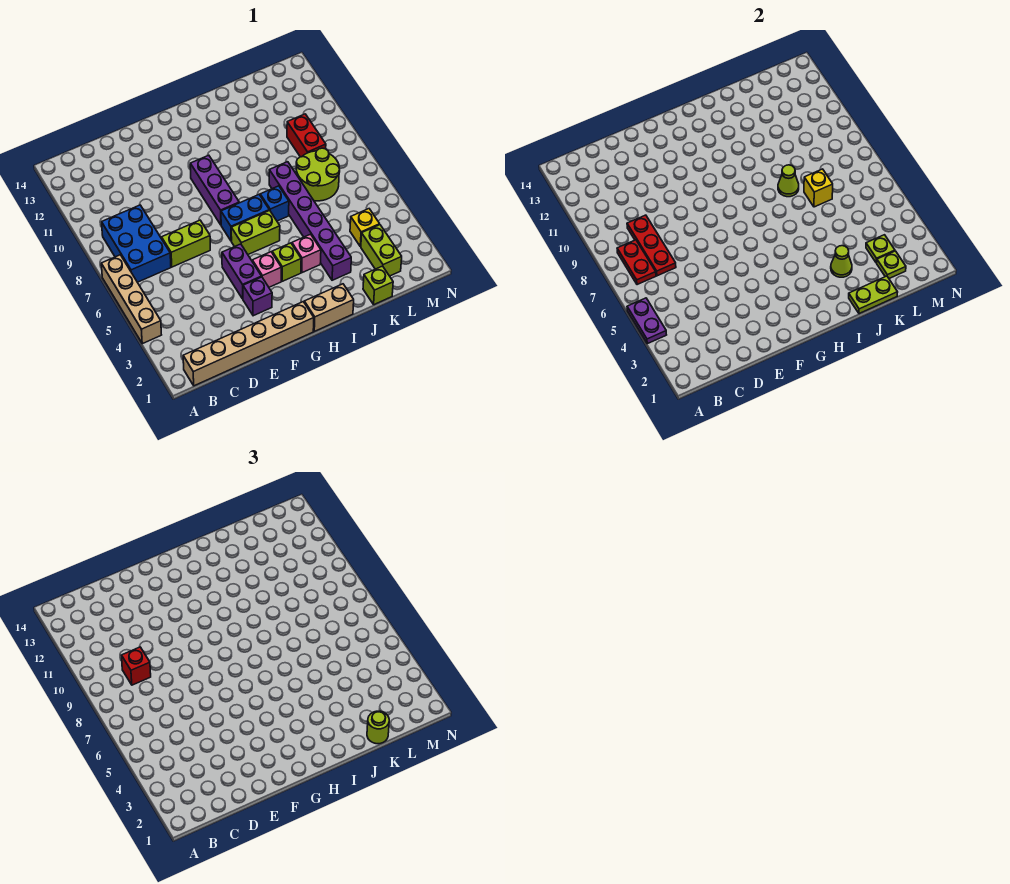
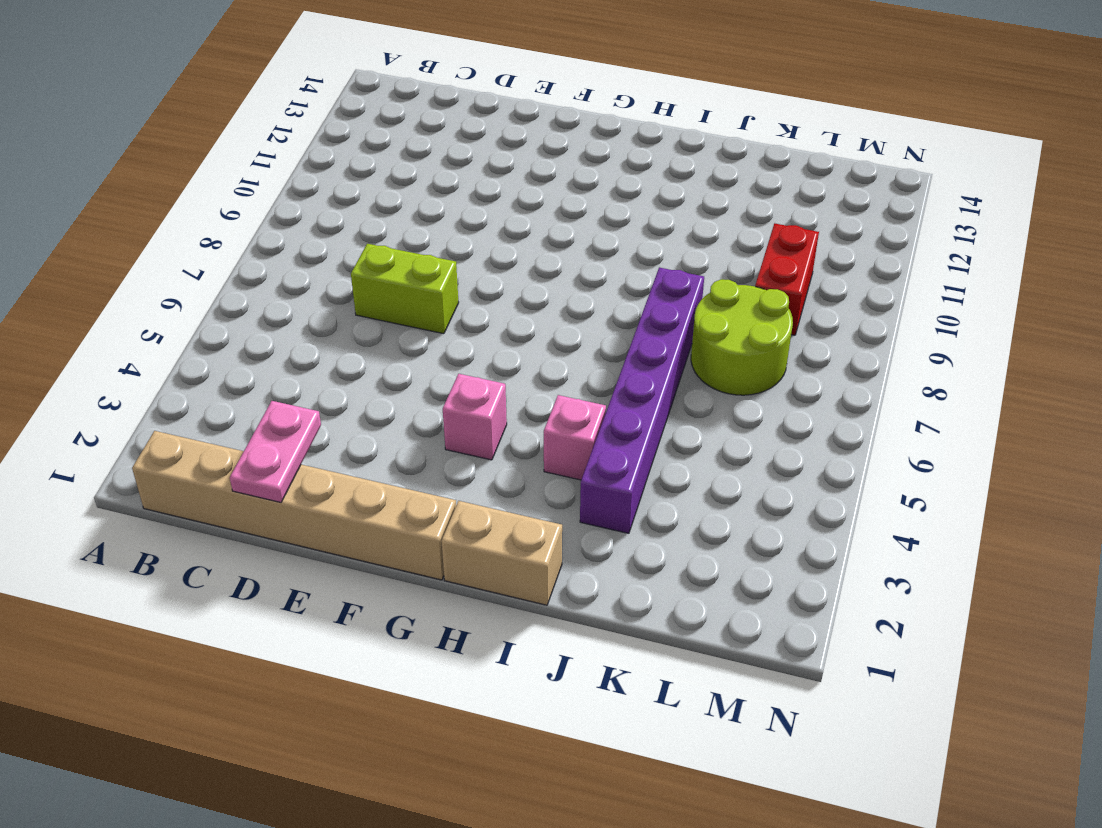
pink 1x2 plate [230,401,321,502] -> none
none -> tan 1x4 brick [101,255,161,344]
none -> blue 2x3 brick [102,205,171,282]
none -> purple 1x1 brick [243,277,272,316]
none -> purple 1x2 brick [222,244,262,299]

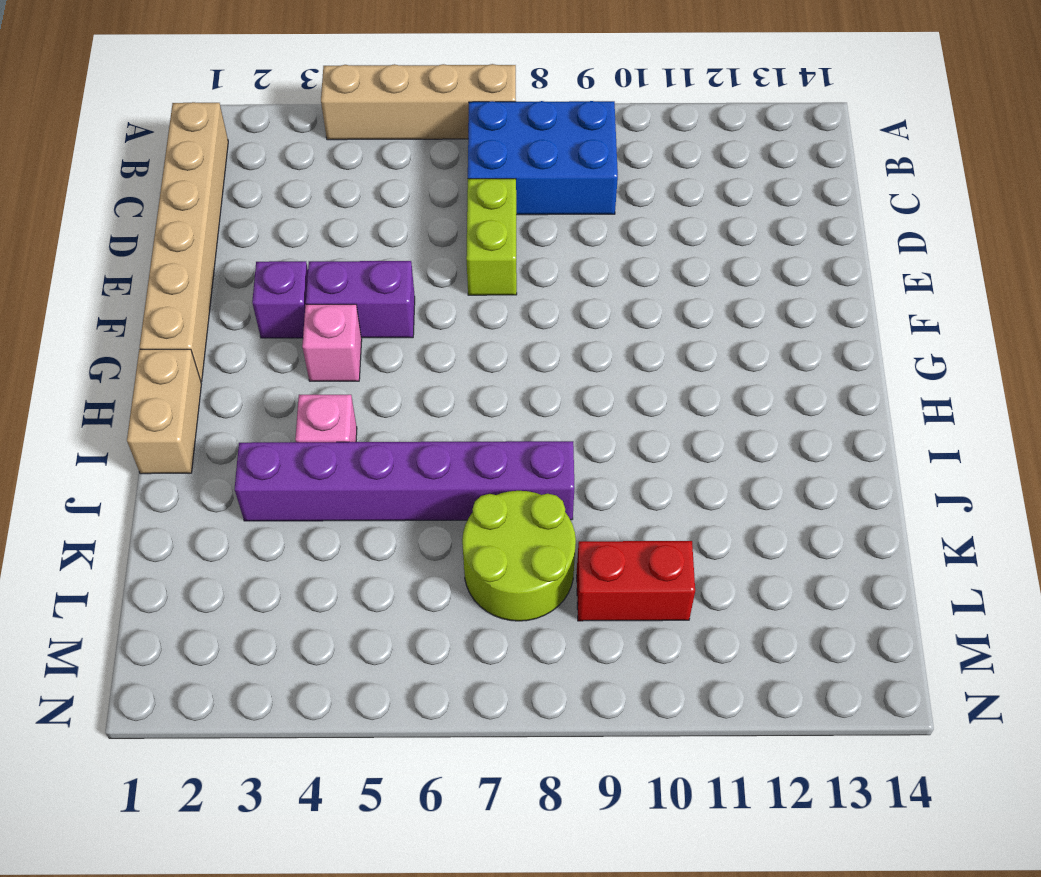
none -> lime 1x2 brick [231,210,280,254]
none -> blue 1x2 brick [221,195,269,241]
none -> purple 1x3 brick [190,155,239,225]
none -> lime 1x1 brick [272,243,301,281]

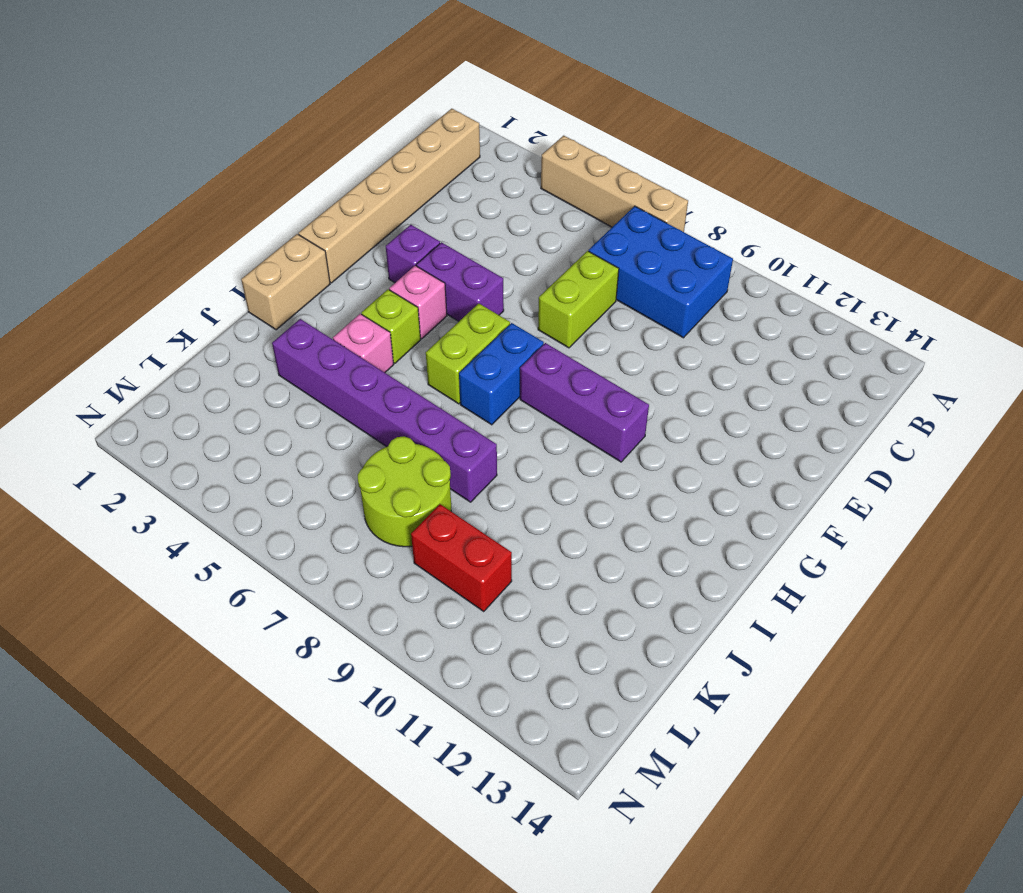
none -> blue 1x1 brick [260,186,289,221]
none -> lime 1x1 brick [363,266,393,305]
none -> lime 1x2 brick [361,225,402,276]
none -> yellow 1x1 brick [350,209,380,247]

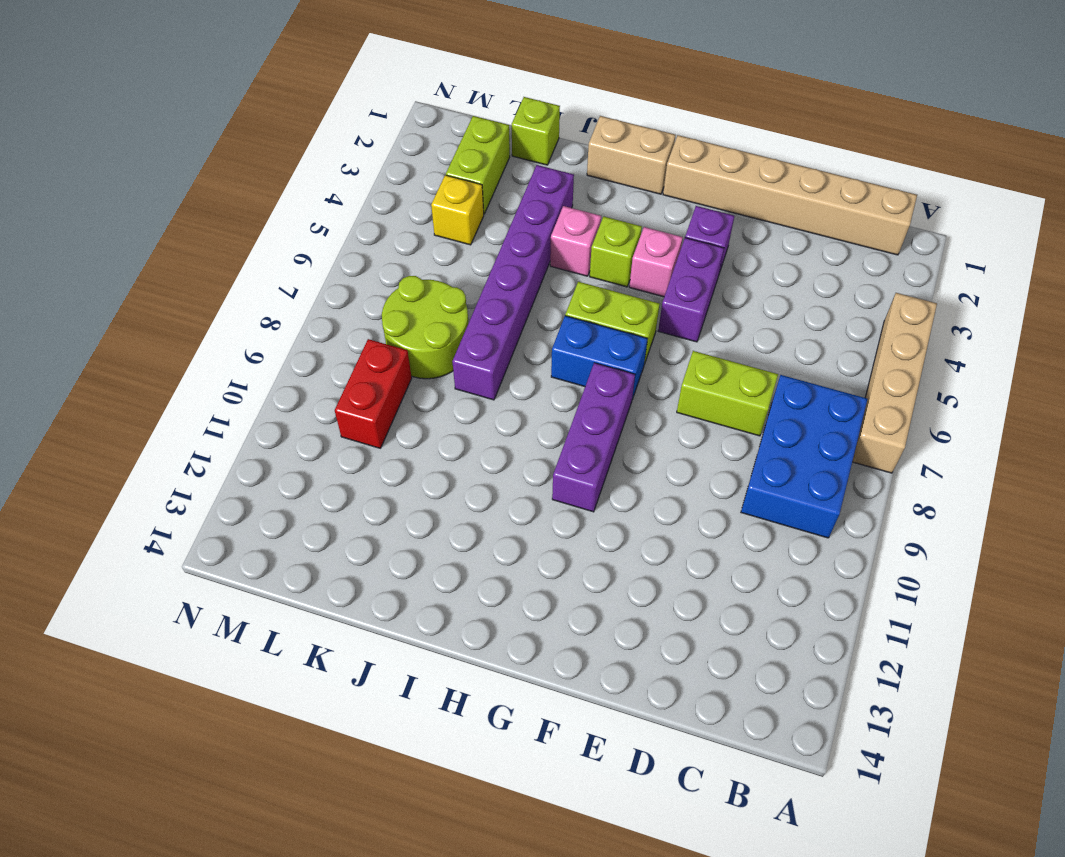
none -> blue 1x1 brick [260,186,289,221]
none -> purple 1x2 plate [627,298,666,344]
none -> red 1x2 plate [617,240,656,285]
none -> red 1x3 plate [627,215,676,276]

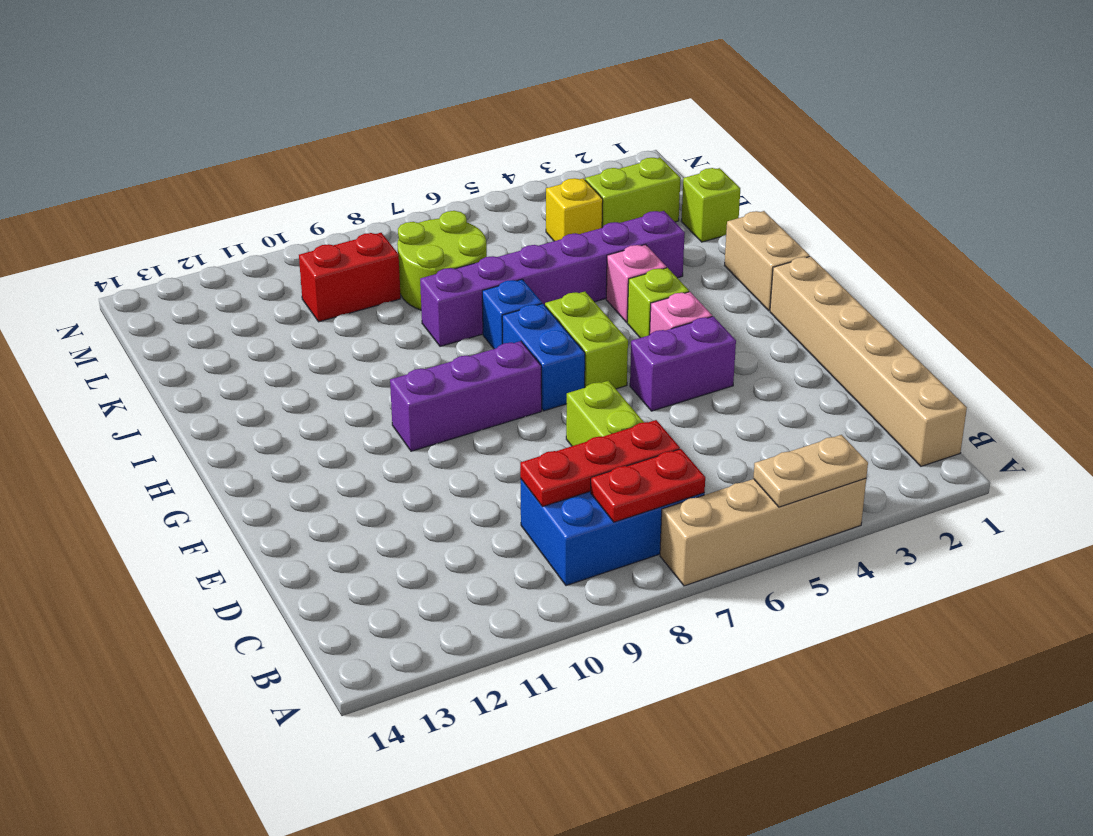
tan 1x2 plate [753,435,868,507] -> purple 1x2 plate [627,298,666,344]
none -> purple 1x1 brick [243,277,272,316]
none -> lime 1x2 plate [849,276,898,314]
none -> lime 1x1 cone [831,246,852,277]
none -> lime 1x1 cone [778,165,799,197]

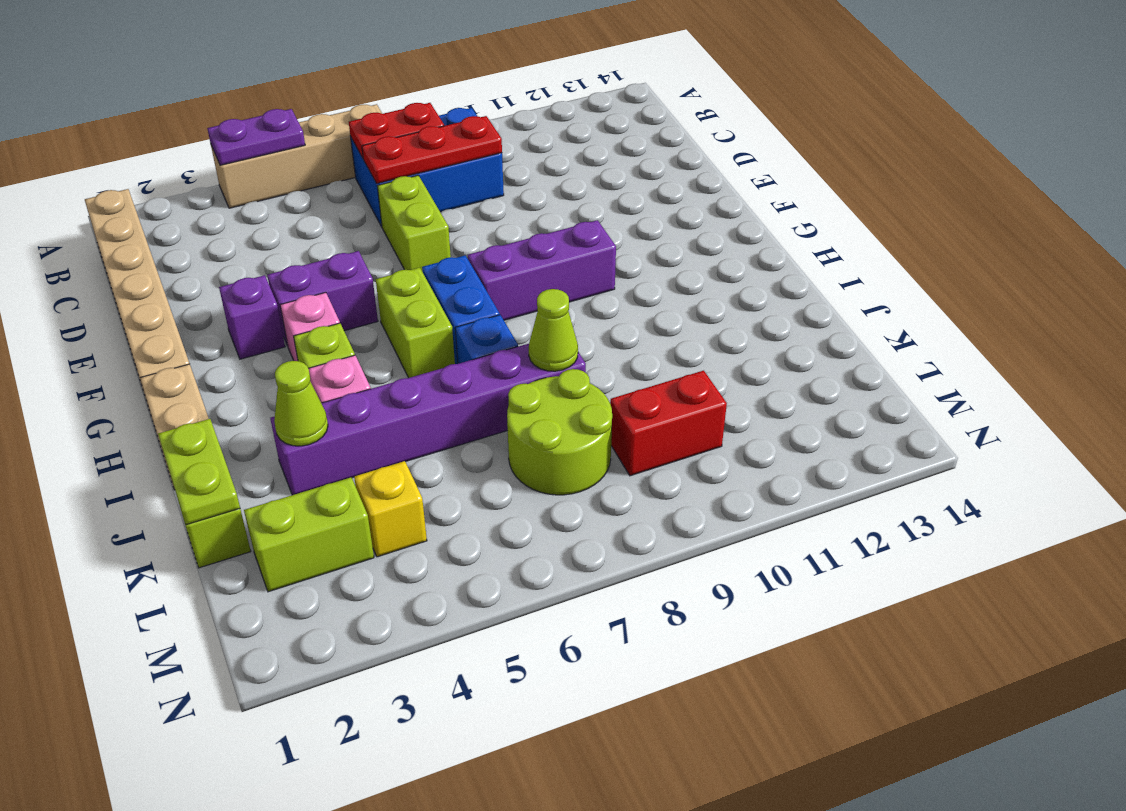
none -> yellow 1x1 brick [804,169,833,207]
none -> lime 1x1 plate [877,251,906,278]
none -> lime 1x1 plate [866,235,895,263]
none -> red 1x1 brick [122,647,151,685]

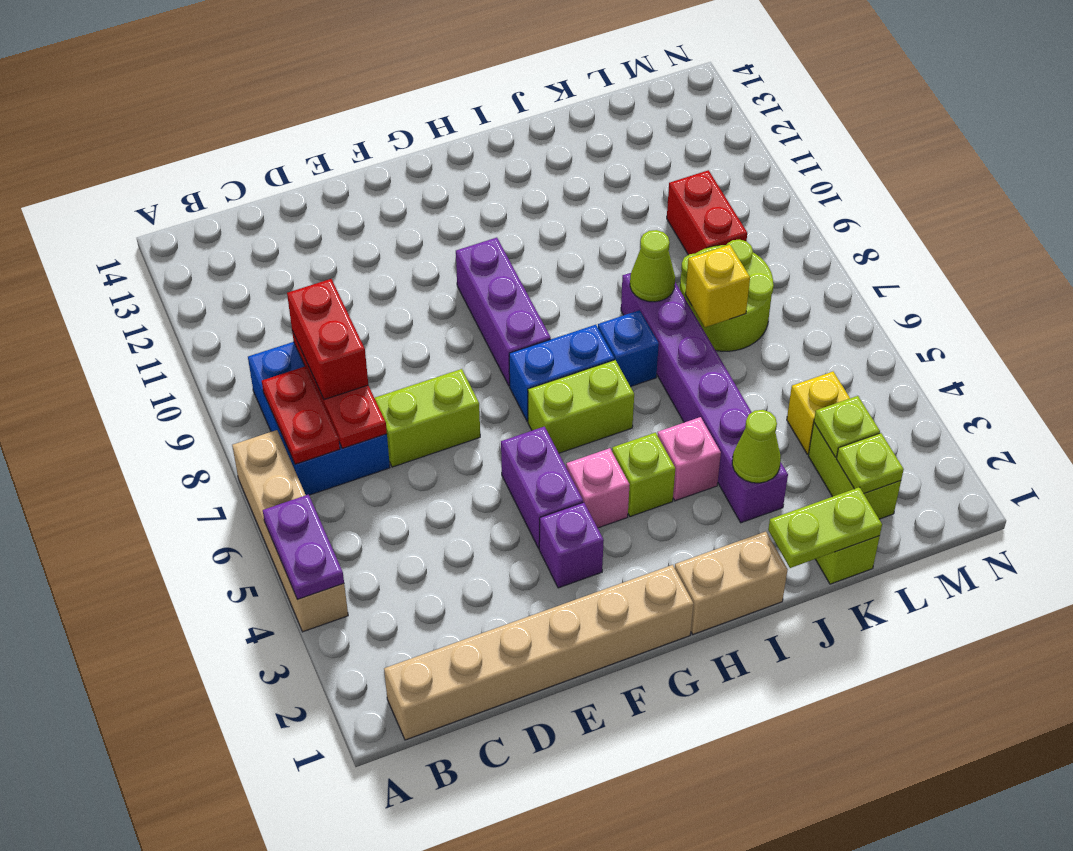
red 1x2 brick [287,279,368,400] -> red 1x1 brick [122,647,151,685]
none -> lime 1x1 round brick [367,711,389,744]

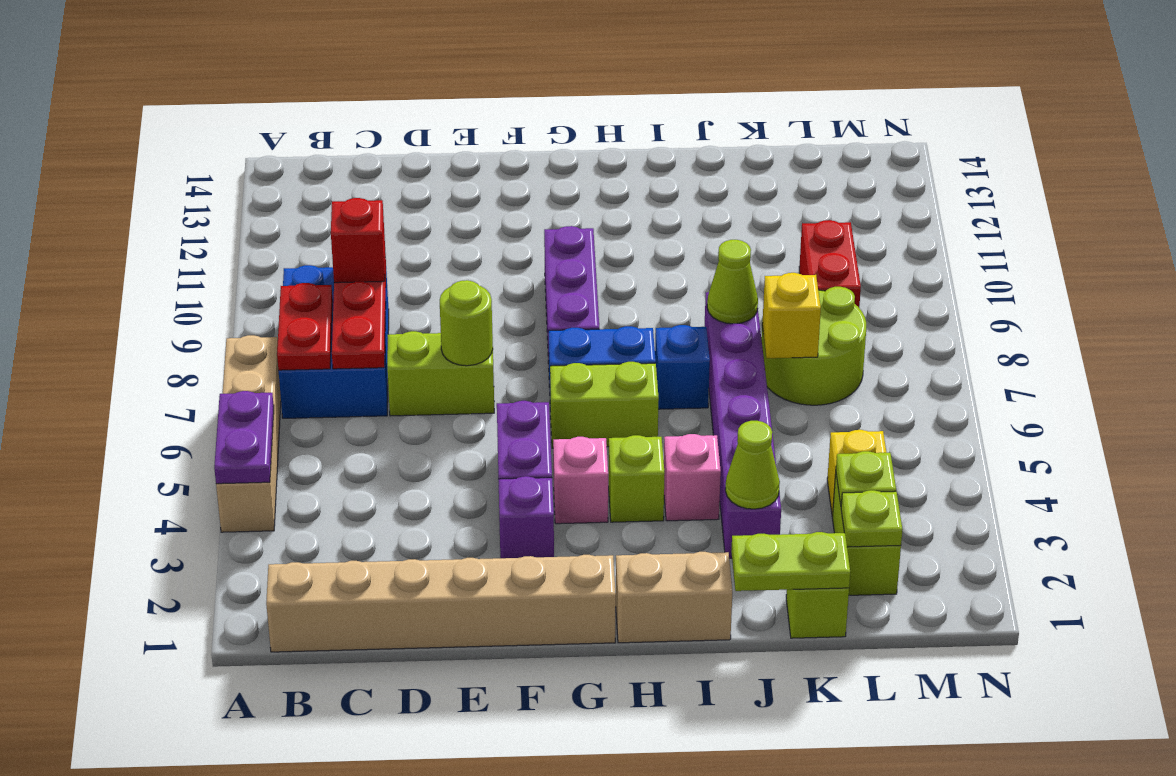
lime 1x1 round brick [440,280,493,366] -> lime 1x1 round brick moved to [367,711,389,744]

